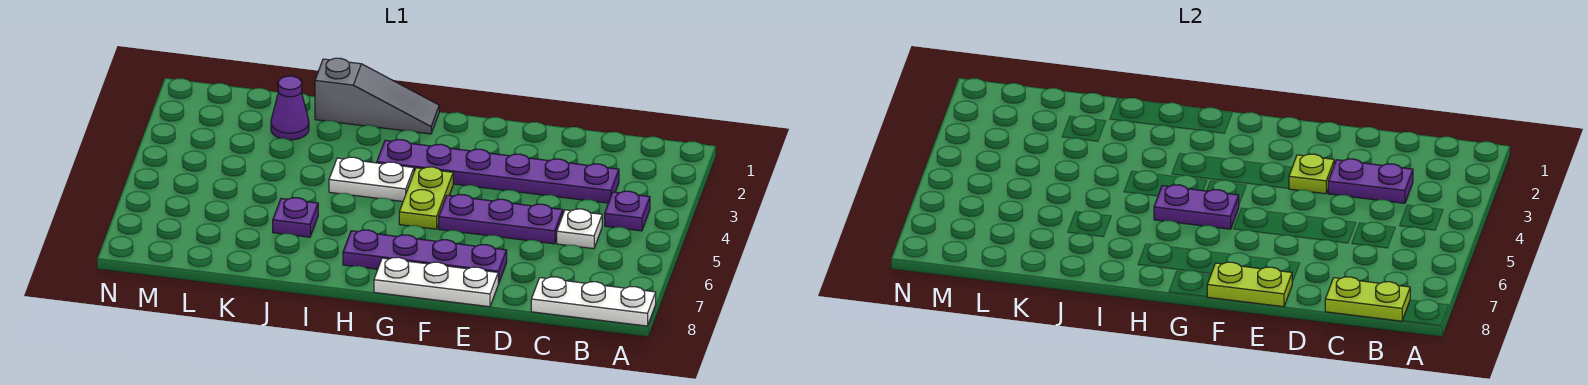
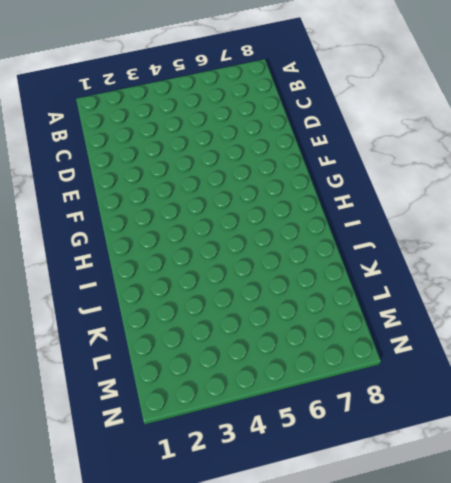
none -> white 1x3 plate [531,277,656,326]
none -> purple 1x1 plate [605,191,650,231]
none -> purple 1x6 plate [377,140,619,203]

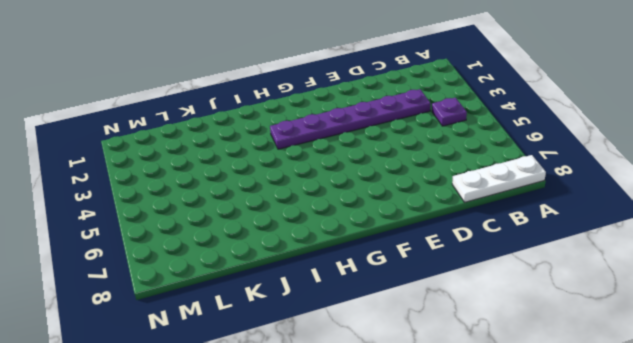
none -> white 1x1 plate [557,209,602,249]
none -> purple 1x3 plate [439,195,563,244]
none -> purple 1x4 plate [343,230,507,284]

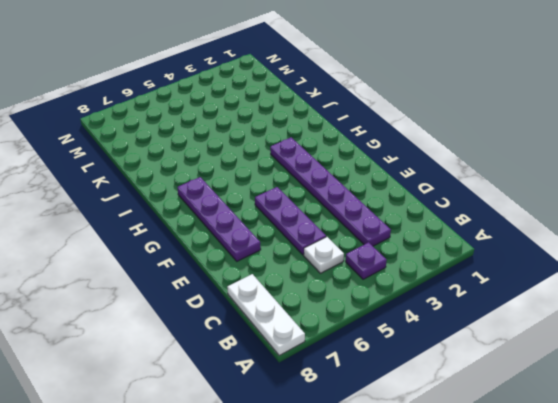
none -> white 1x3 plate [374,257,498,307]
none -> lime 1x2 plate [399,167,453,229]
none -> grey 1x3 slope [315,58,439,134]

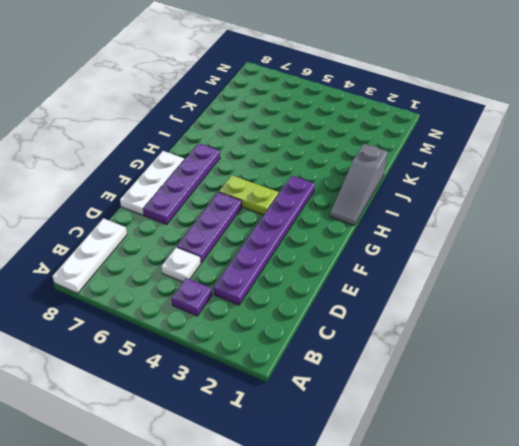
none -> white 1x2 plate [329,157,414,201]
none -> purple 1x1 plate [273,198,318,237]
none -> purple 1x1 cone [271,76,309,140]

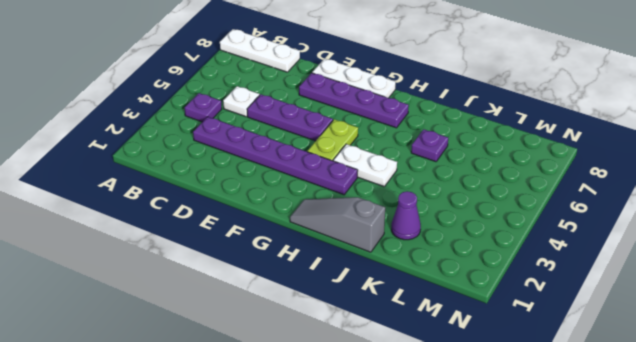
none -> lime 1x2 plate [1325,277,1410,321]
none -> purple 1x2 plate [1328,159,1413,203]
none -> lime 1x1 plate [1289,154,1334,194]

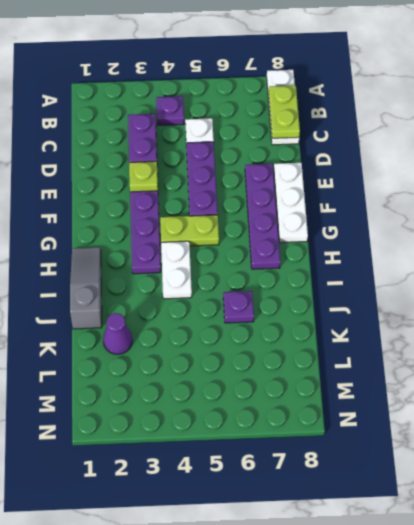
none -> lime 1x2 plate [1207,262,1292,307]
none -> purple 1x2 plate [1154,185,1239,229]

